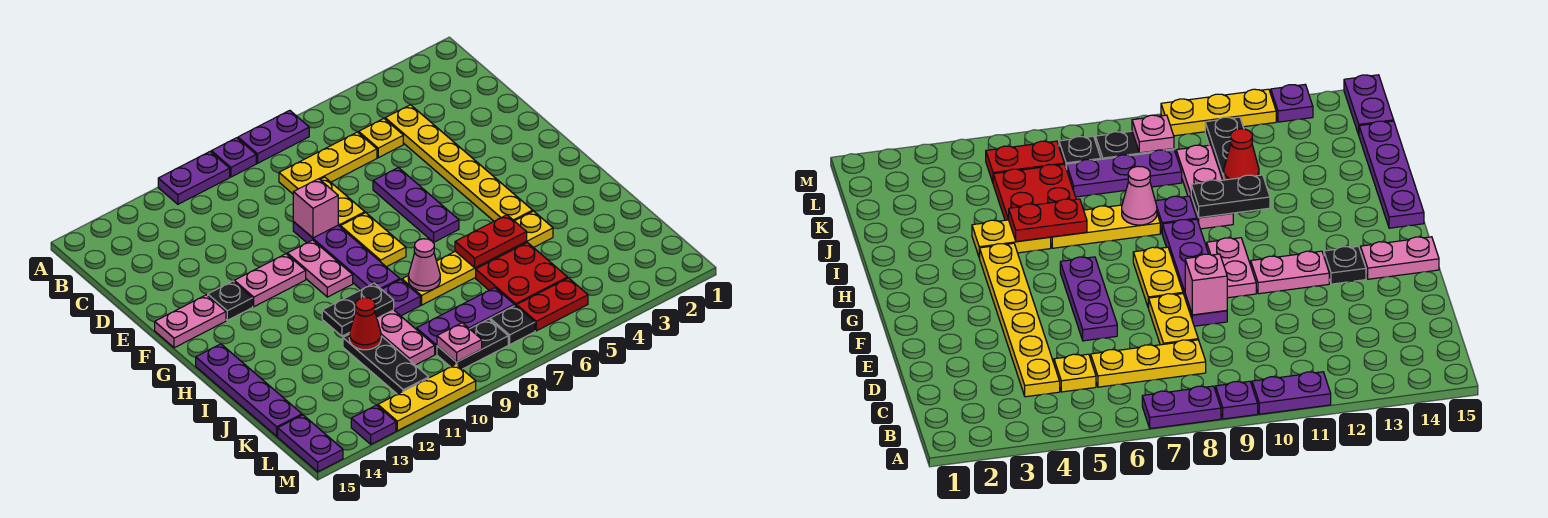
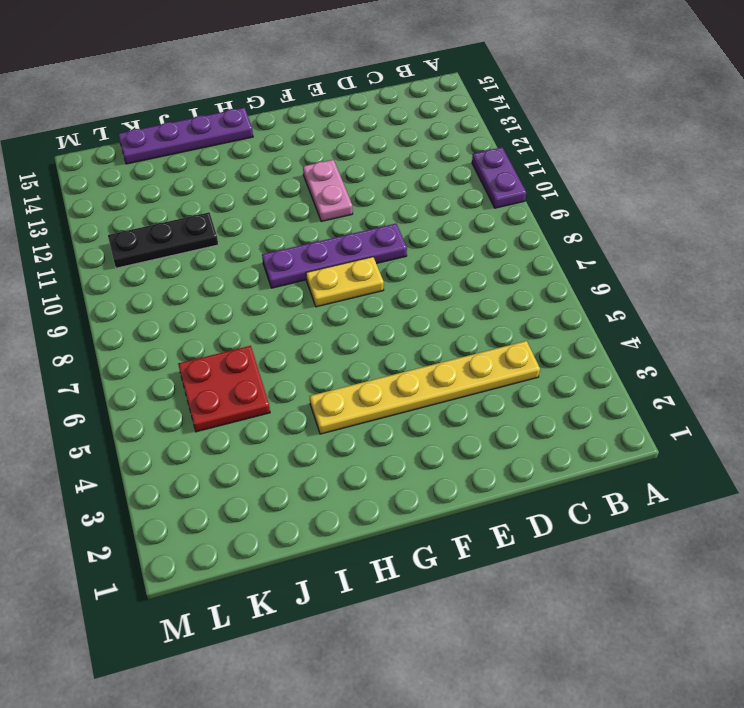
none -> purple 1x2 plate [238,110,309,163]
none -> purple 1x1 plate [211,138,256,177]
none -> yellow 1x1 plate [359,119,403,158]
none -> yellow 1x3 plate [279,132,377,194]

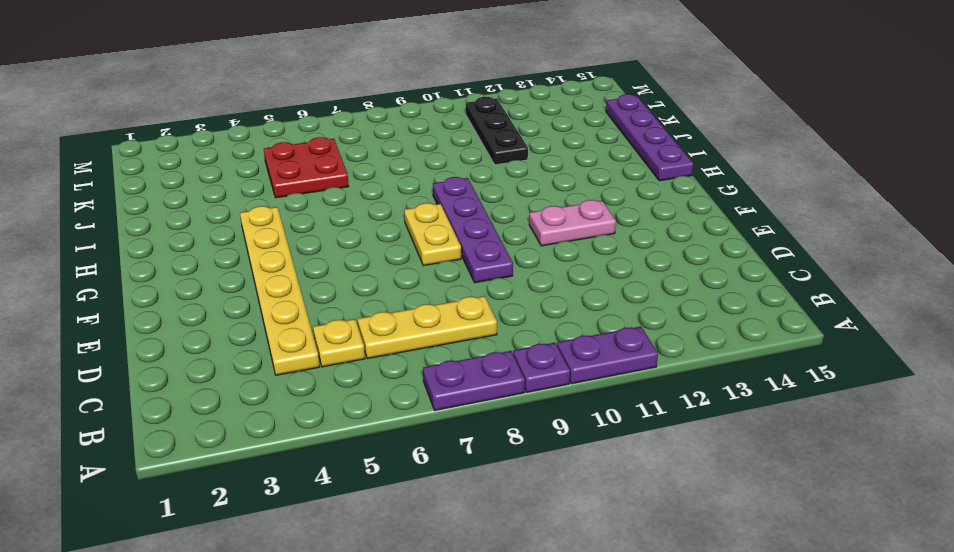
none -> yellow 1x2 plate [320,177,365,227]
none -> purple 1x3 plate [373,168,459,242]
none -> pink 1x2 plate [287,240,353,297]
none -> black 1x1 plate [208,281,253,320]

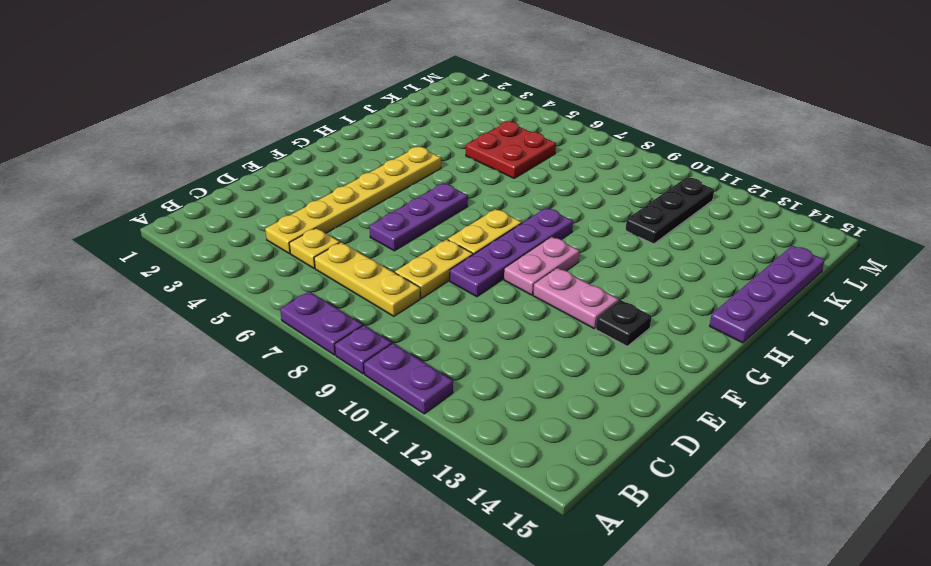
none -> pink 1x2 plate [155,295,226,348]
none -> yellow 1x2 plate [500,211,553,256]
none -> yellow 1x3 plate [402,251,500,305]
none -> purple 1x1 plate [382,280,420,316]

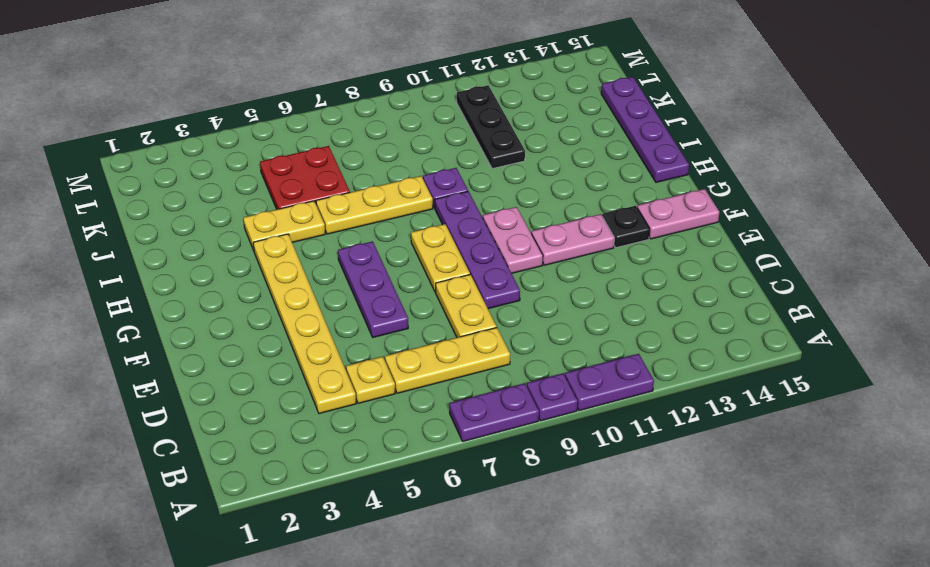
none -> pink 1x3 plate [377,310,435,365]
none -> purple 1x3 plate [417,288,514,354]
none -> red 1x2 plate [517,278,588,331]
none -> black 1x1 plate [490,305,535,344]

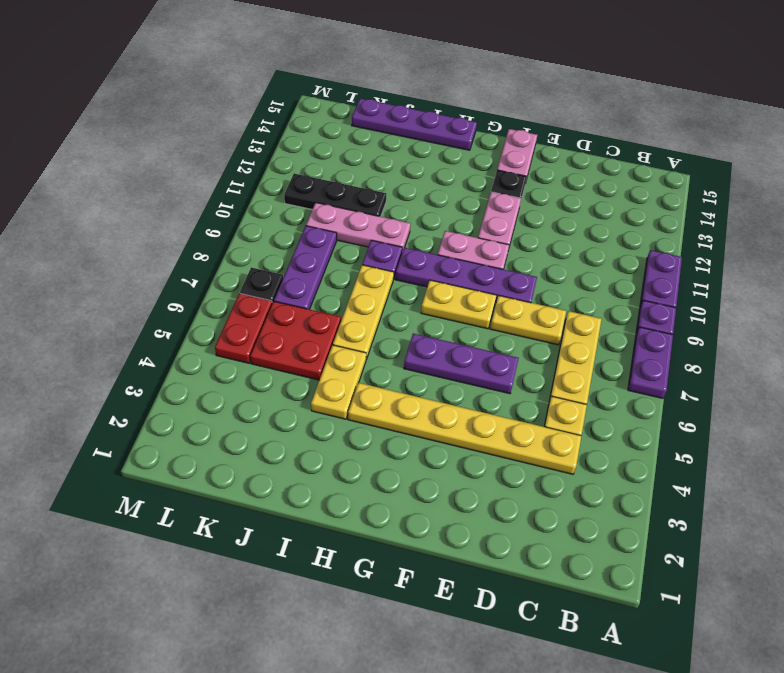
none -> black 1x2 plate [437,319,508,369]
none -> purple 1x2 plate [278,415,343,472]
none -> yellow 1x3 plate [378,364,476,431]
none -> purple 1x1 plate [351,405,396,444]

